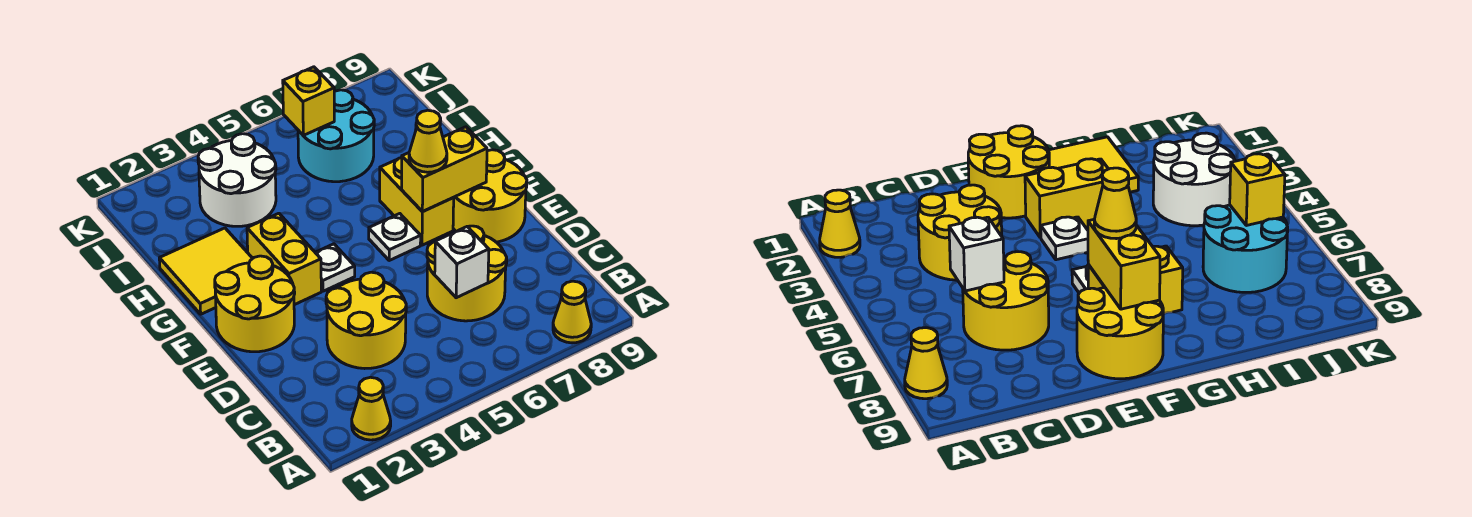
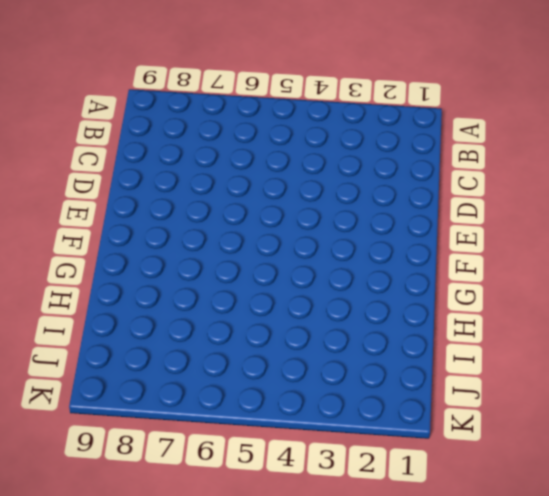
none -> yellow 1x1 cone [352,377,391,440]
none -> yellow 1x1 cone [553,281,591,343]
none -> yellow 2x2 round brick [326,272,406,369]

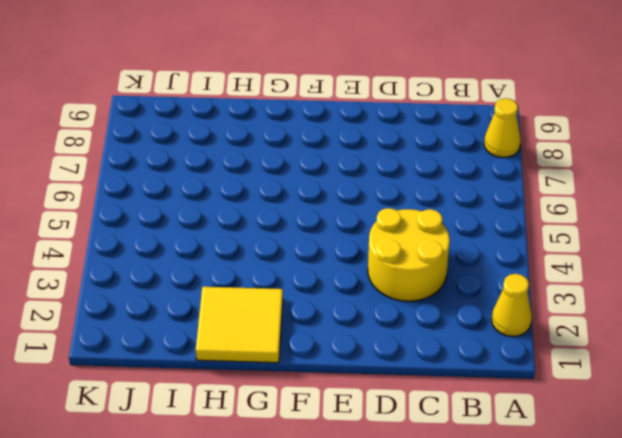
none -> yellow 2x2 round brick [427,226,507,321]
none -> yellow 2x2 round brick [215,256,295,352]
none -> yellow 2x2 round brick [453,150,527,242]

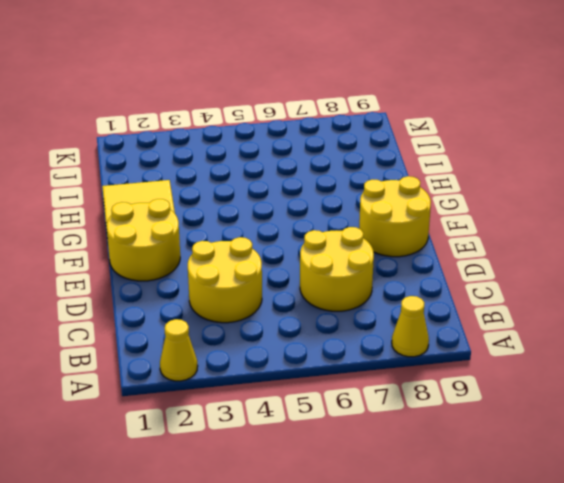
none -> yellow 1x2 brick [247,213,321,305]
none -> white 1x1 plate [315,244,355,291]
none -> white 1x1 plate [369,214,421,260]

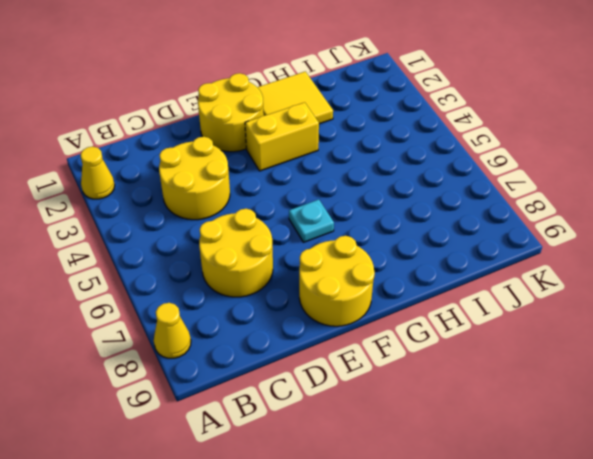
cyan 1x1 plate [289,200,334,242] -> white 1x1 plate [369,214,421,260]
none -> white 1x1 plate [315,244,355,291]
none -> yellow 1x2 brick [380,158,454,245]
none -> white 2x2 round brick [198,134,276,226]

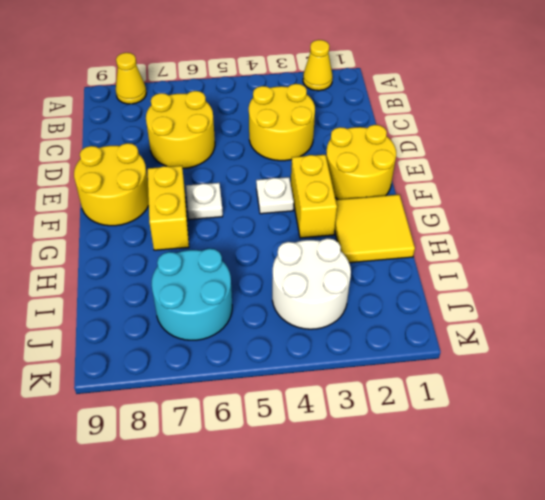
none -> white 1x1 brick [435,227,489,298]
none -> yellow 1x2 brick [401,127,487,212]
none -> yellow 1x1 brick [283,67,334,135]

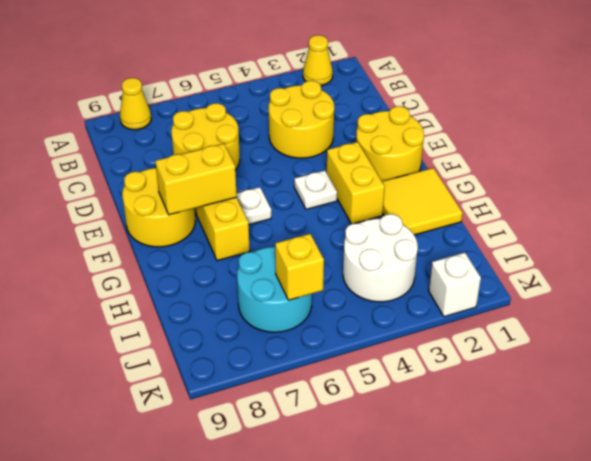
white 1x1 brick [429,252,481,317] -> white 1x1 brick moved to [435,227,489,298]
none -> yellow 1x1 cone [409,110,447,172]

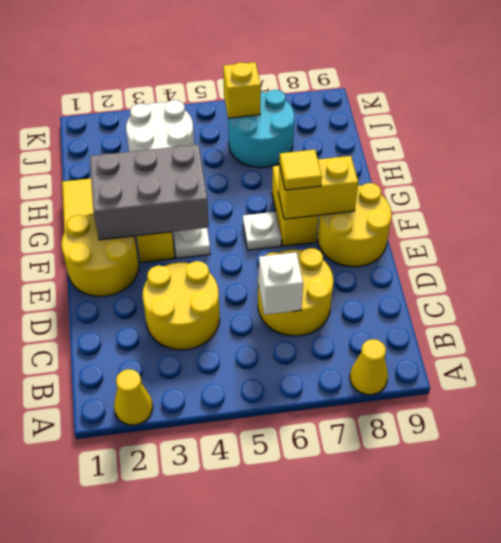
grey 2x3 brick [90,144,209,240] -> none
yellow 1x1 tile [279,150,322,190] -> yellow 1x1 cone [409,110,447,172]

